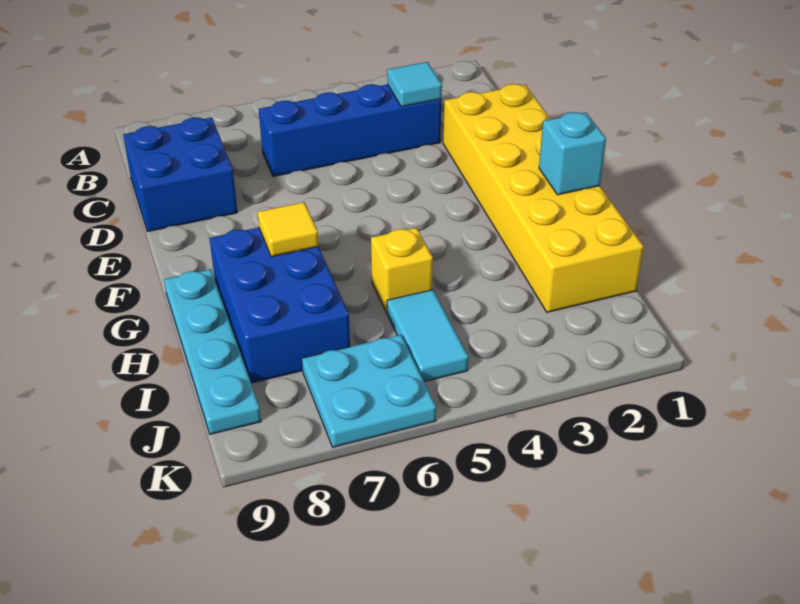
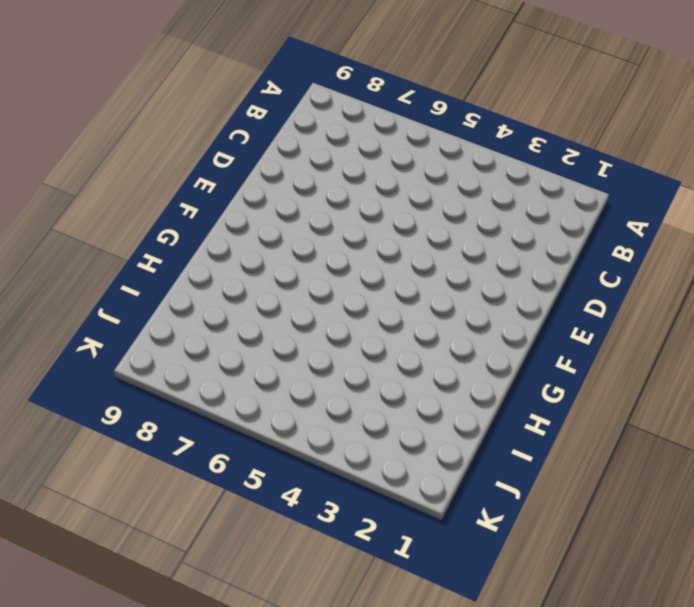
none -> blue 1x4 brick [259,84,442,177]
none -> blue 2x2 brick [123,118,237,232]

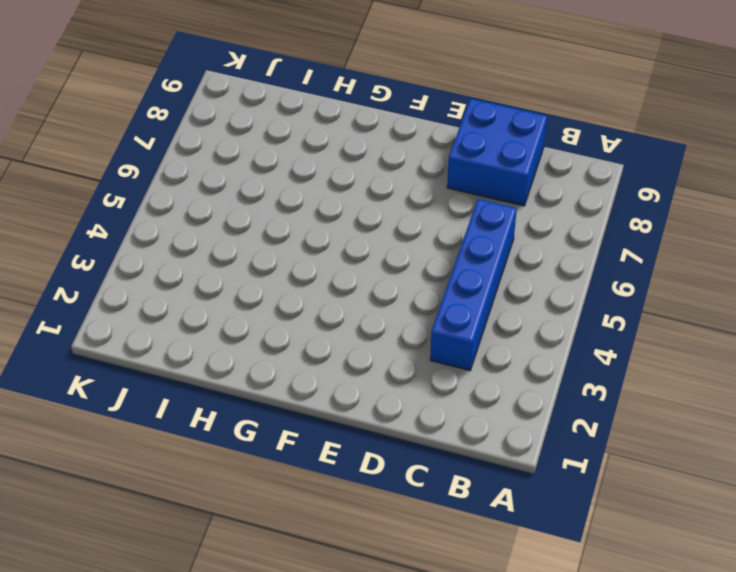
none -> yellow 2x6 brick [443,84,644,312]
none -> blue 2x3 brick [210,228,350,383]

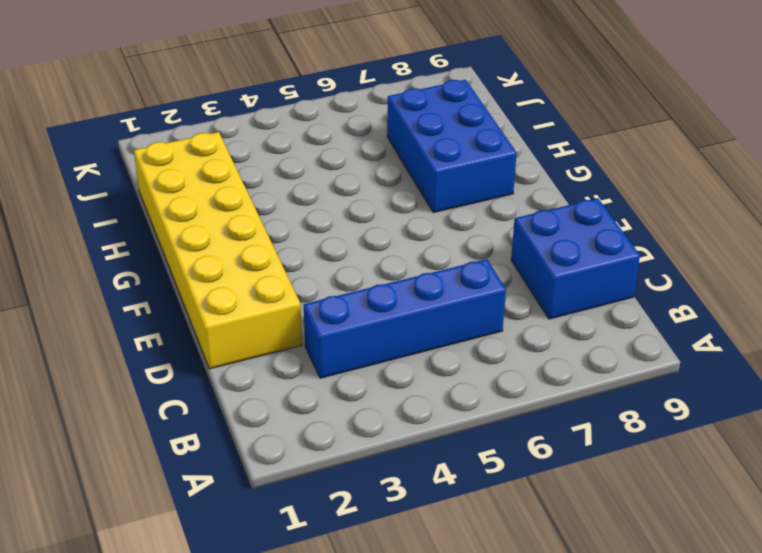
none -> cyan 1x4 plate [164,269,261,434]
none -> yellow 1x1 brick [371,228,433,313]

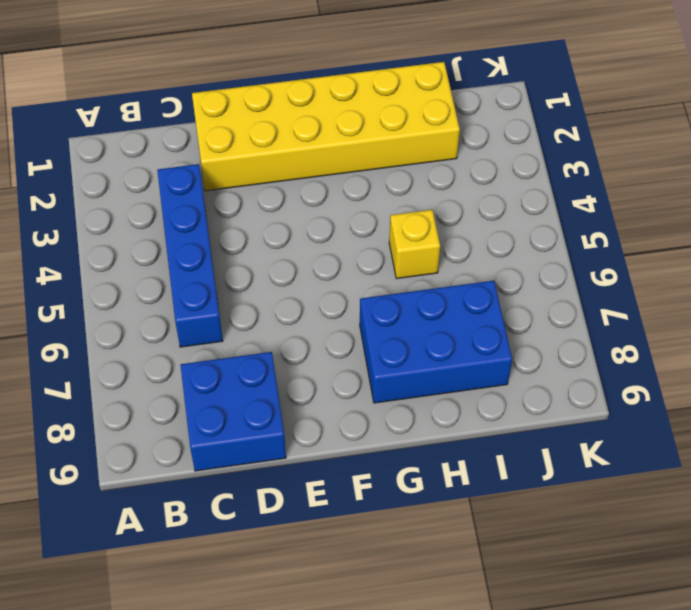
none -> cyan 1x4 plate [164,269,261,434]
none -> cyan 1x2 tile [387,290,468,382]

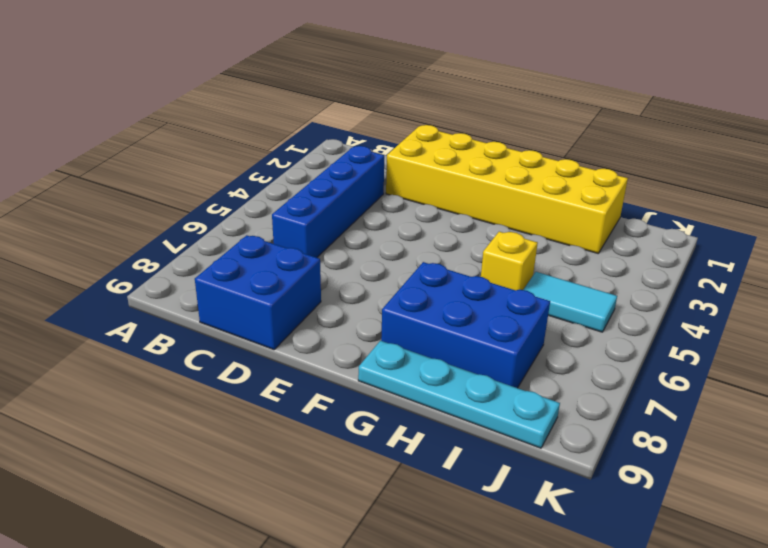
none -> cyan 2x2 plate [302,335,436,447]
none -> cyan 1x1 tile [387,62,442,107]

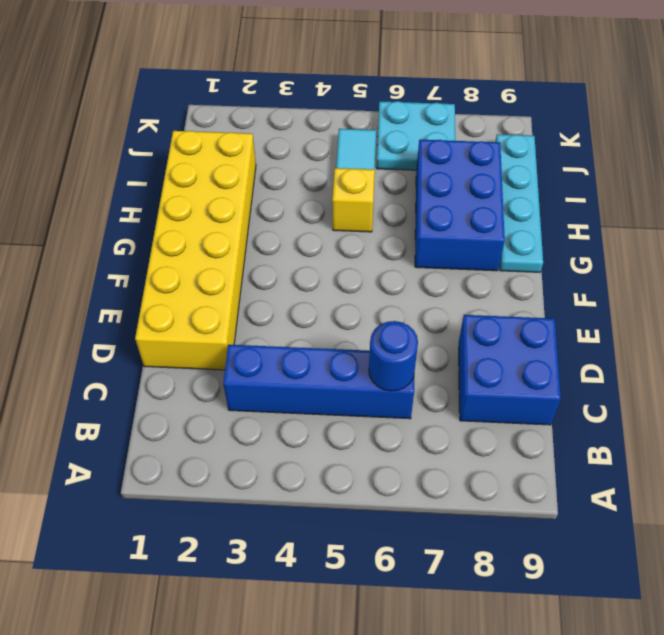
blue 1x1 round brick [369,321,418,391] -> none
none -> cyan 1x1 tile [387,62,442,107]
none -> cyan 1x1 brick [539,112,606,195]

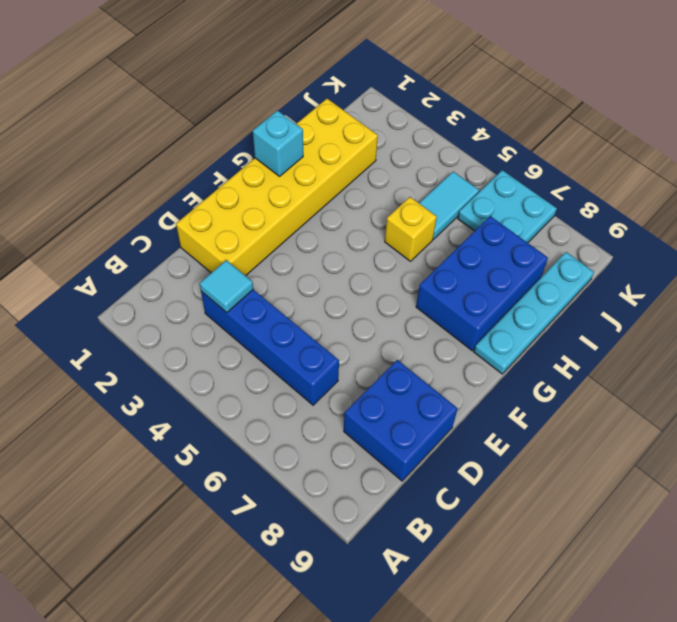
none -> yellow 1x1 tile [258,202,319,257]

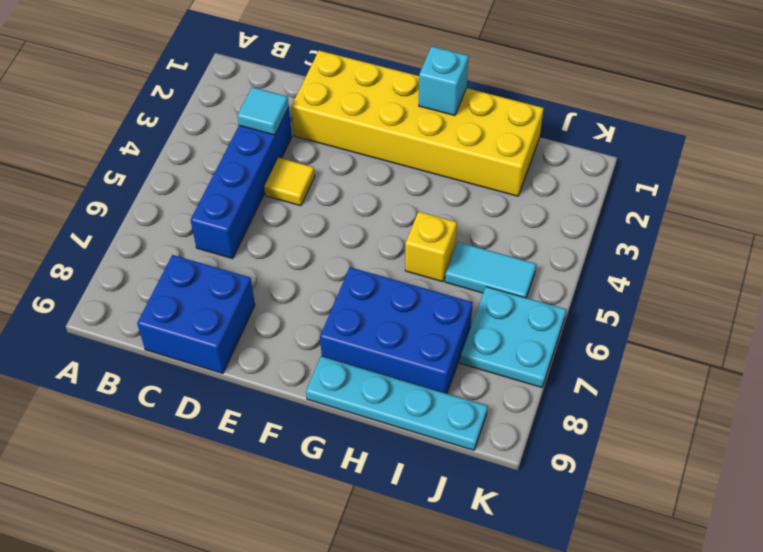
yellow 1x1 tile [264,158,315,206] -> yellow 1x1 tile moved to [258,202,319,257]

